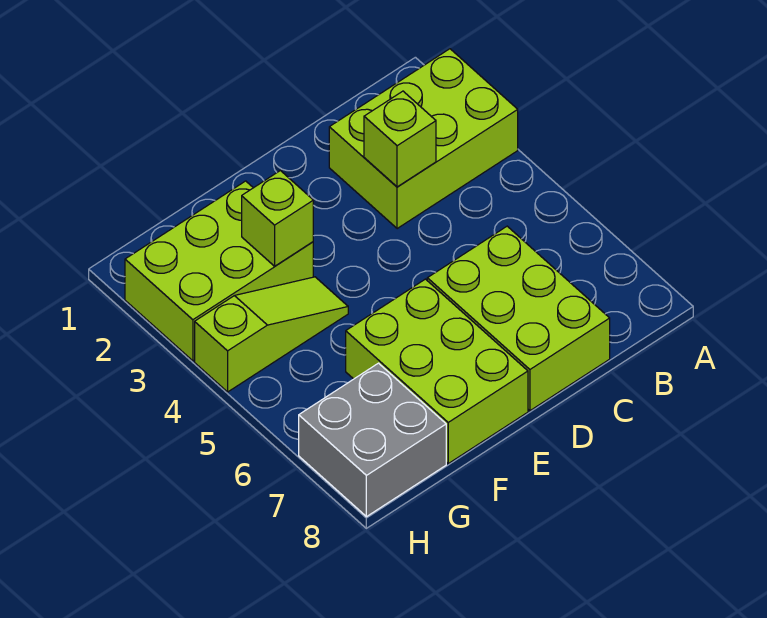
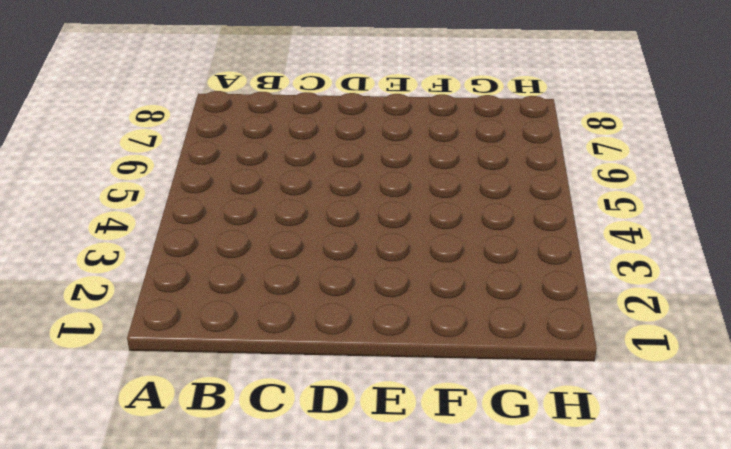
none -> lime 2x3 brick [329,49,518,229]
none -> lime 2x3 brick [427,226,610,411]

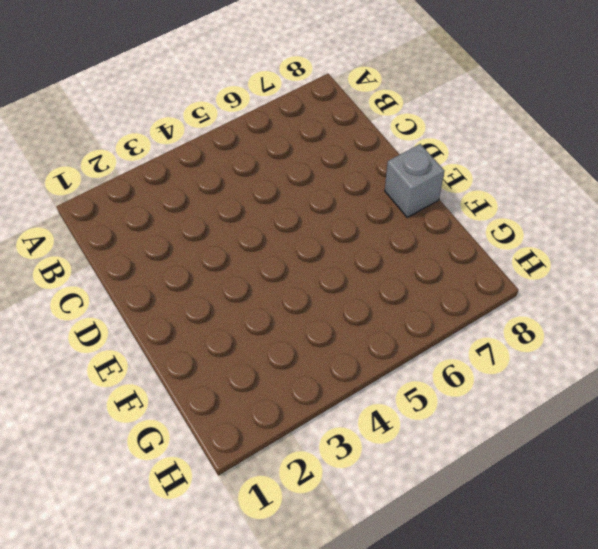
grey 1x1 brick [385,144,444,217] -> lime 2x3 brick [346,279,528,464]
none -> lime 2x3 brick [329,49,518,229]
none -> lime 2x3 brick [427,226,610,411]

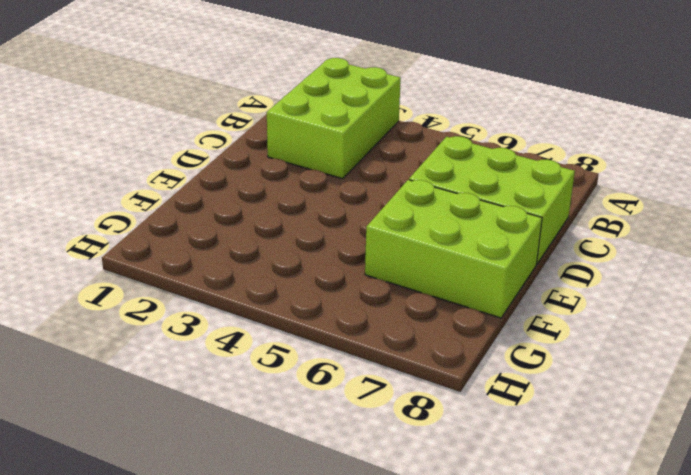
none -> lime 2x3 brick [125,181,313,361]
none -> lime 1x3 slope [195,277,348,392]

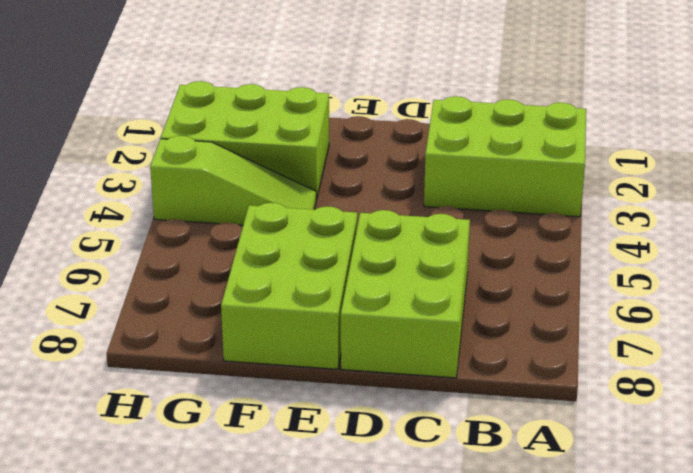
none -> grey 2x2 brick [299,363,446,517]
none -> lime 1x1 brick [364,91,436,187]

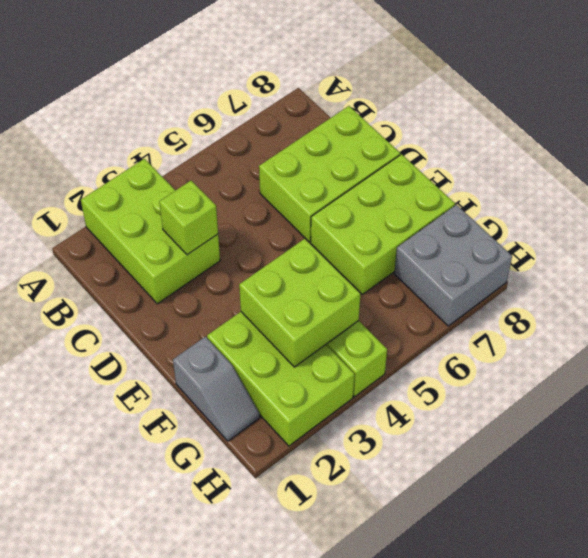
grey 1x2 slope [173,337,260,441] -> none
lime 2x2 brick [239,239,361,367] -> lime 1x1 brick [242,171,313,266]

